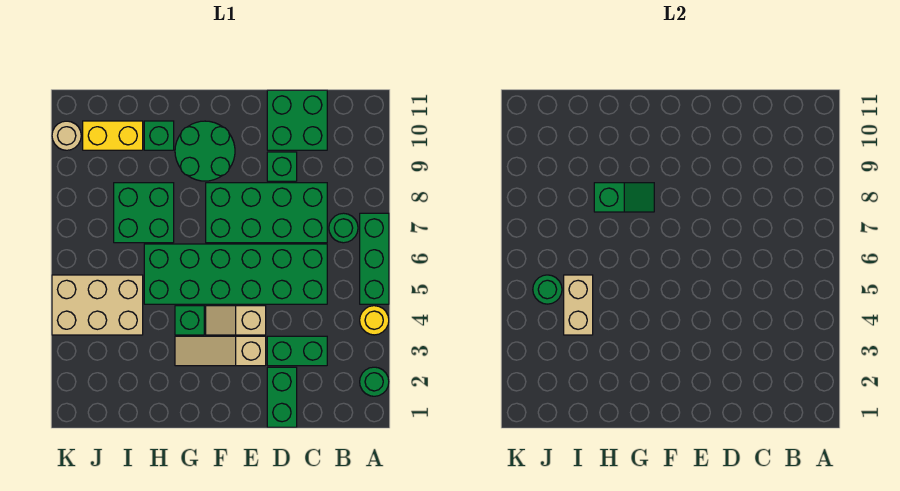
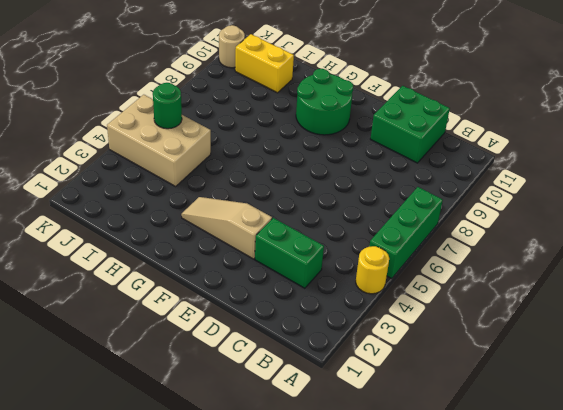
none -> green 1x1 round brick [360,367,389,396]
none -> green 1x1 round brick [329,213,358,243]
none -> green 2x6 brick [144,244,327,304]

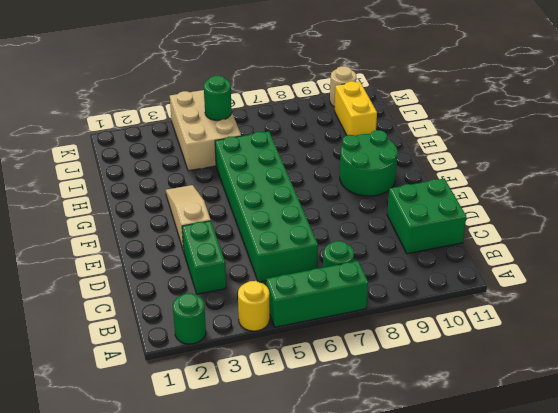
none -> green 2x4 brick [206,183,327,243]
none -> green 1x2 brick [267,367,297,427]
none -> green 1x1 brick [267,152,297,181]

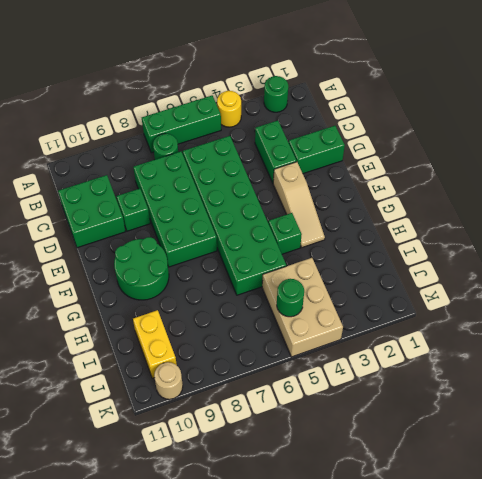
none -> tan 1x2 slope [206,306,266,335]
none -> green 2x2 brick [114,183,174,243]
none -> green 1x1 brick [144,121,174,150]

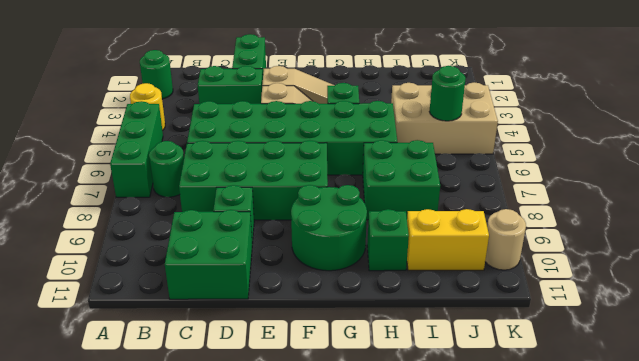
none -> green 1x2 slope [594,183,654,212]
none -> tan 1x2 brick [564,275,593,335]

